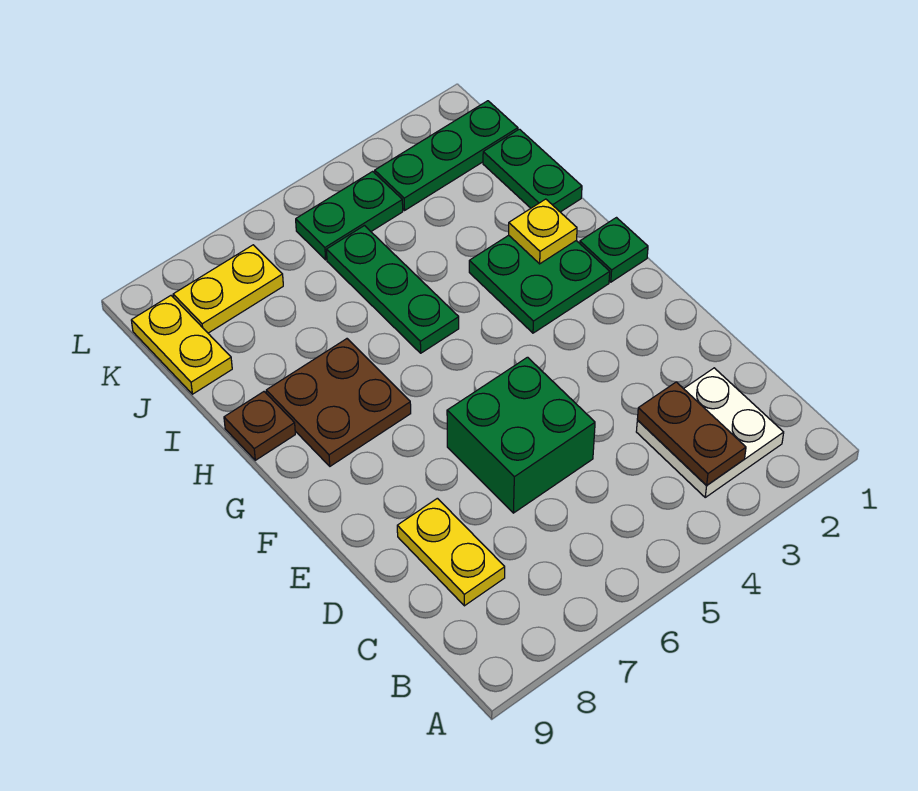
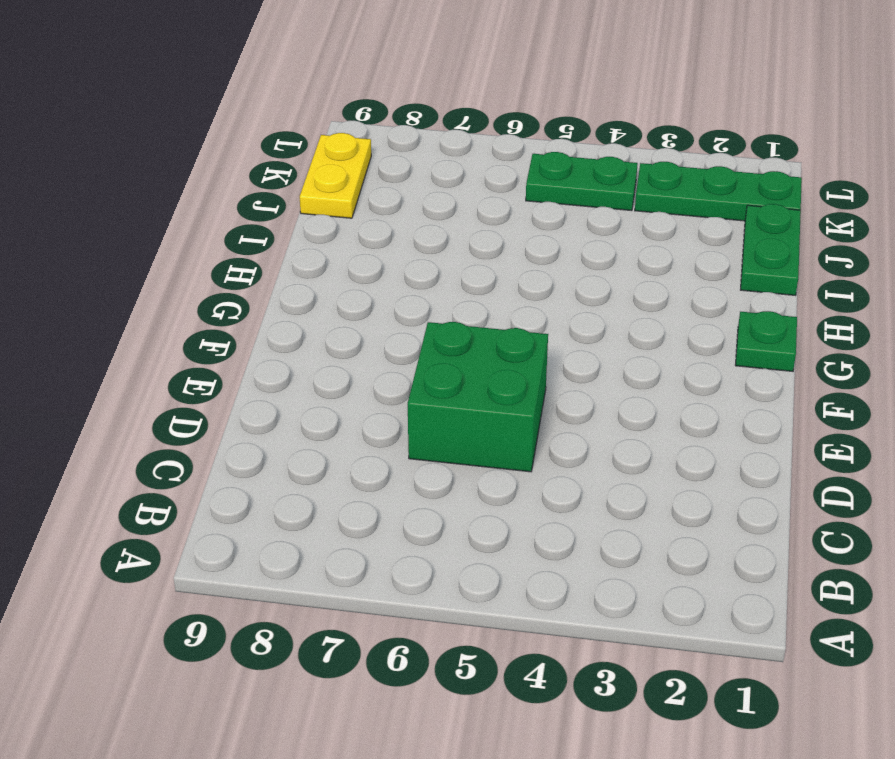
none -> white 2x2 plate [636,368,784,497]
none -> yellow 1x2 plate [397,498,505,606]
none -> green 2x2 plate [469,235,610,333]

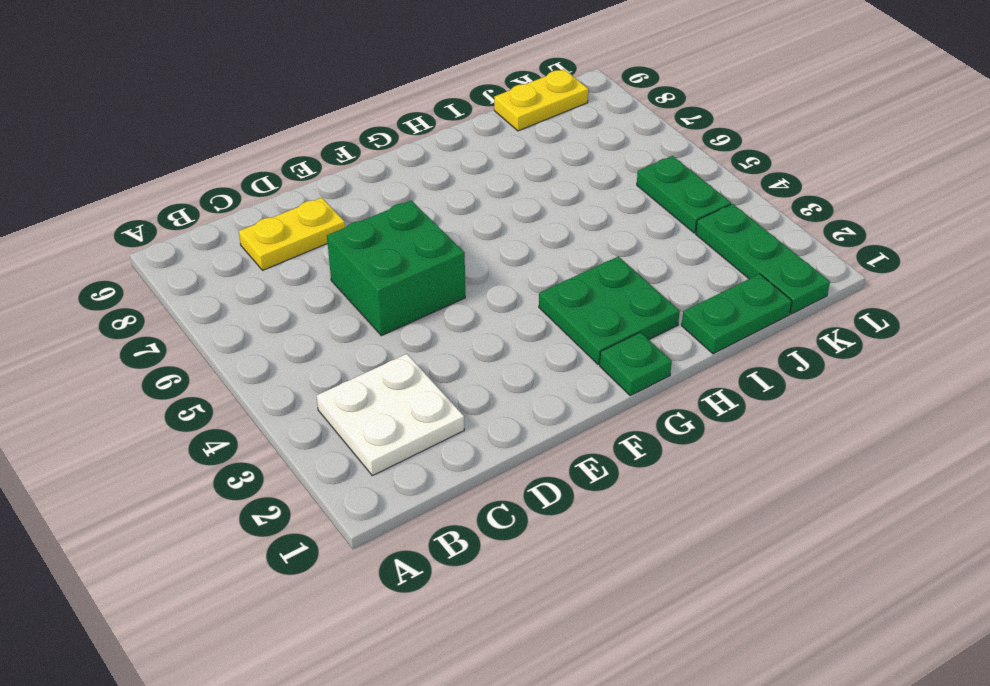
none -> brown 2x2 plate [266,339,411,466]
none -> green 1x3 plate [326,226,459,353]
none -> brown 1x1 plate [224,392,295,460]

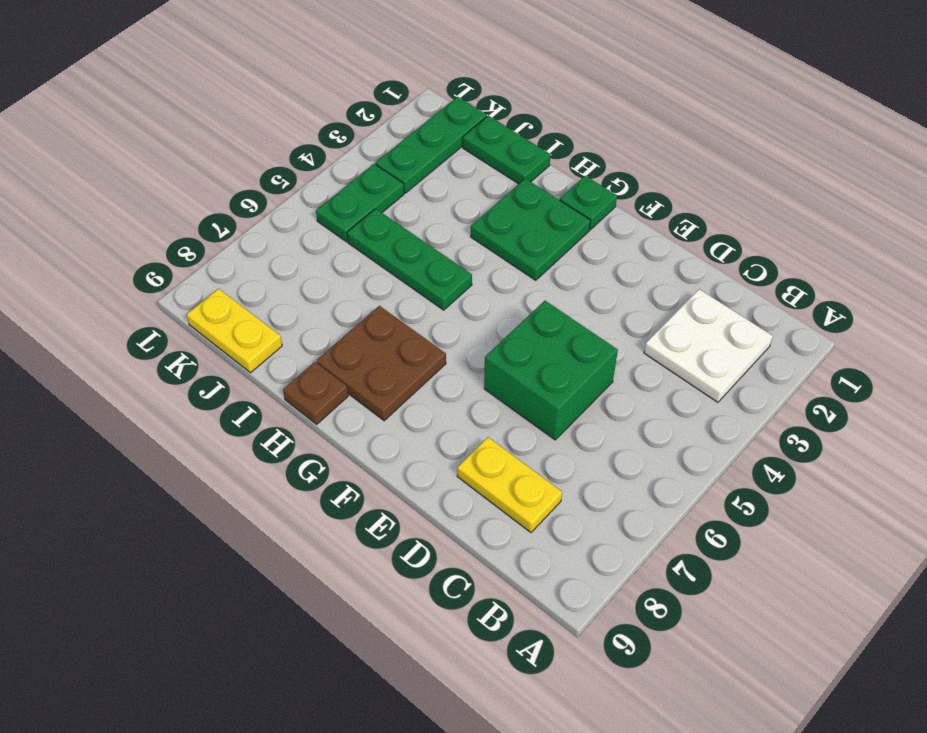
none -> yellow 1x2 plate [173,245,283,333]
none -> brown 1x2 plate [637,382,746,486]
none -> yellow 1x1 plate [509,199,577,264]

